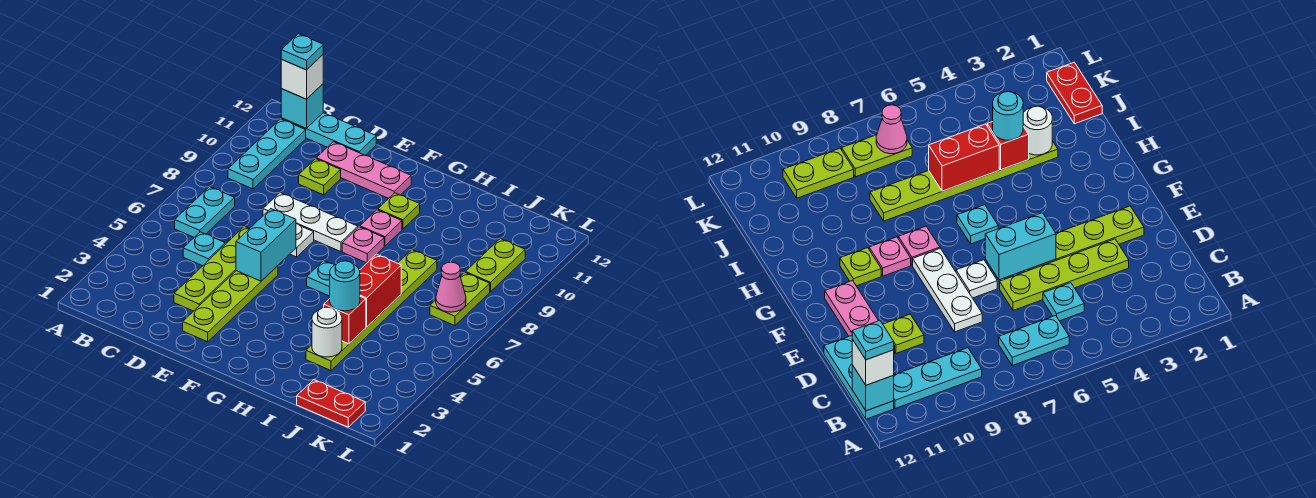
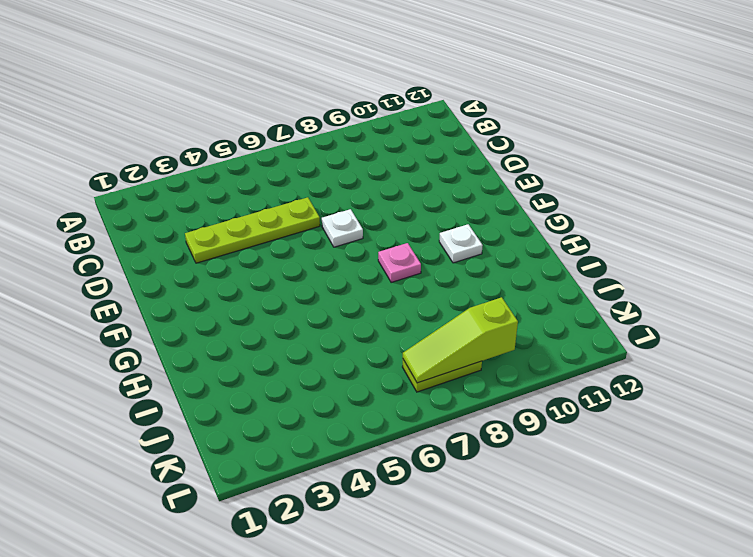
white 1x1 plate [439,224,483,263] -> lime 1x1 plate [378,193,420,229]
lime 1x3 slope [403,297,518,383] -> pink 1x1 cone [436,262,466,312]
none -> cyan 1x2 plate [175,187,235,237]
none -> cyan 1x3 plate [228,119,306,189]
none -> cyan 1x3 plate [281,113,376,155]

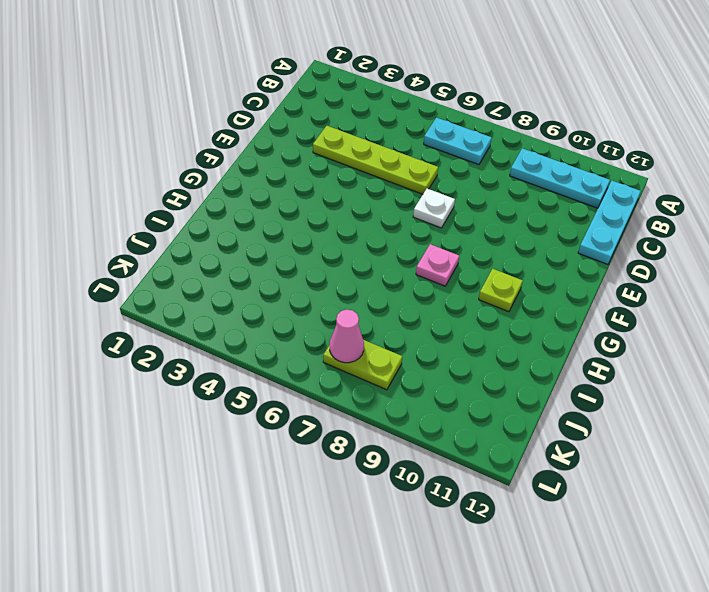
none -> cyan 1x1 plate [183,232,225,266]
none -> white 1x3 plate [263,193,358,252]
none -> lime 1x1 plate [299,159,341,195]

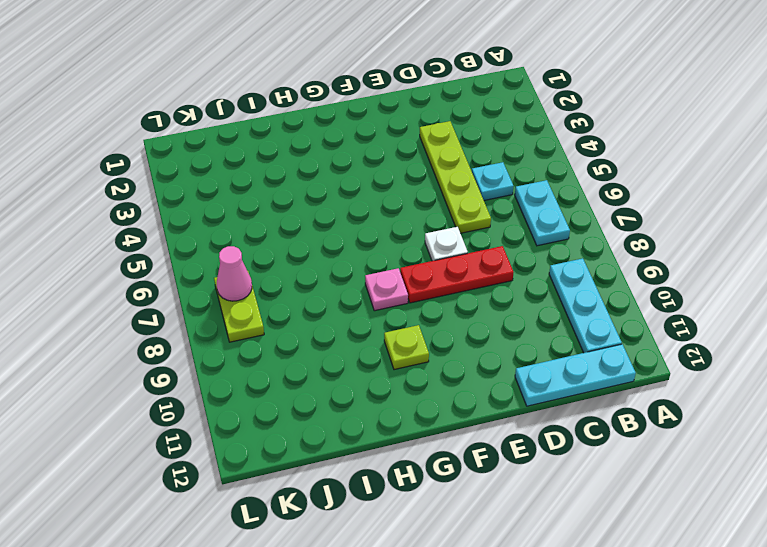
red 1x3 plate [400,246,514,303] -> white 1x3 plate [263,193,358,252]
none -> lime 1x1 plate [299,159,341,195]
none -> pink 1x3 plate [316,142,411,198]
none -> lime 1x4 plate [183,266,278,342]

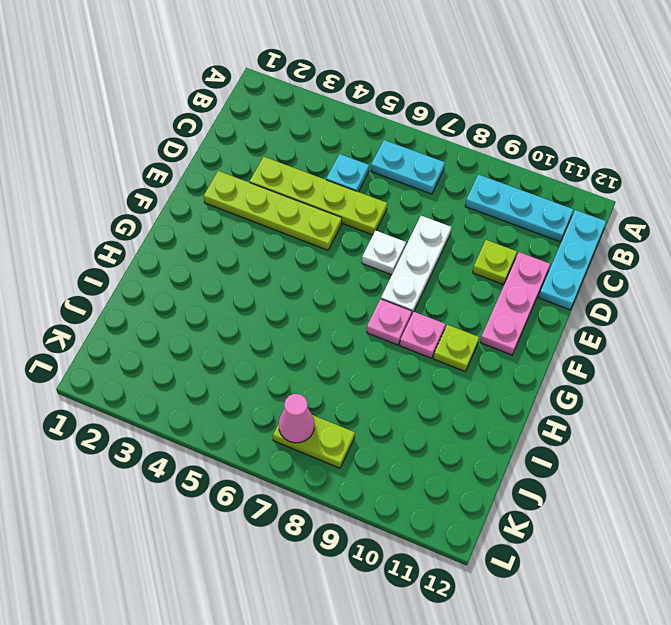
none -> cyan 1x1 plate [307,261,334,296]
none -> lime 1x6 plate [306,250,437,370]
none -> red 1x2 plate [297,380,365,427]

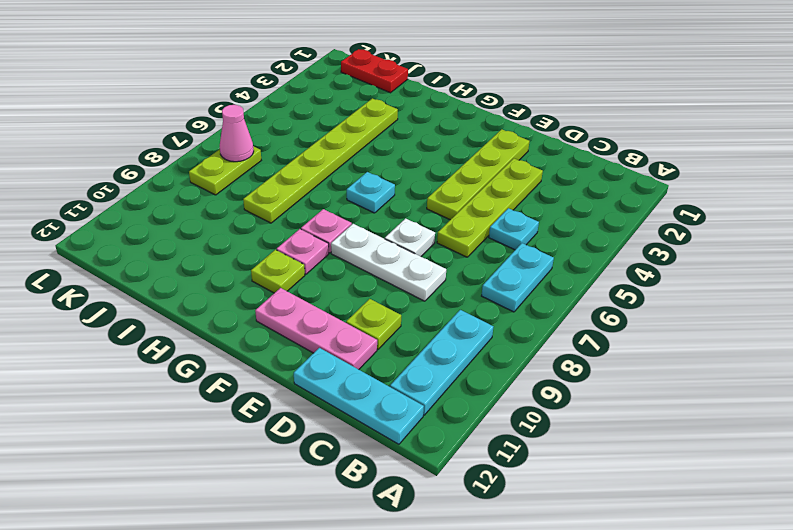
none -> lime 1x2 plate [465,239,525,292]
none -> cyan 1x1 brick [281,84,323,128]
none -> cyan 1x2 brick [236,209,296,281]

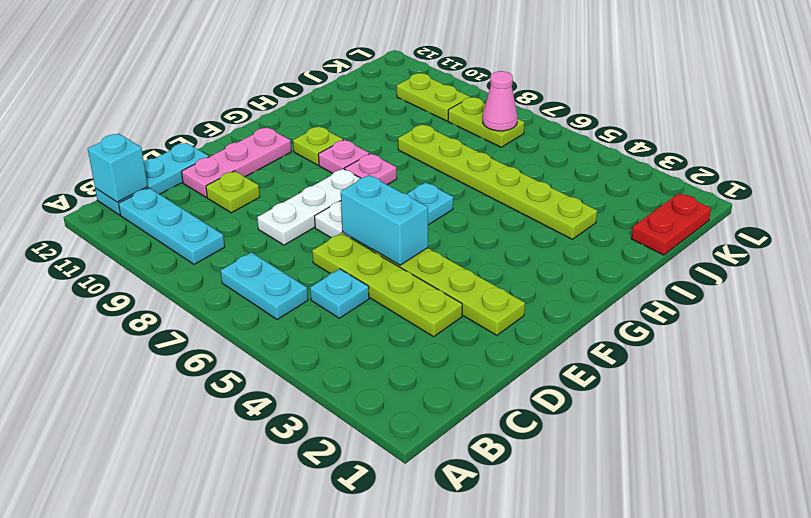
none -> white 1x1 round brick [312,307,342,357]
none -> red 1x1 brick [324,297,366,344]
none -> red 1x2 brick [360,254,401,327]

